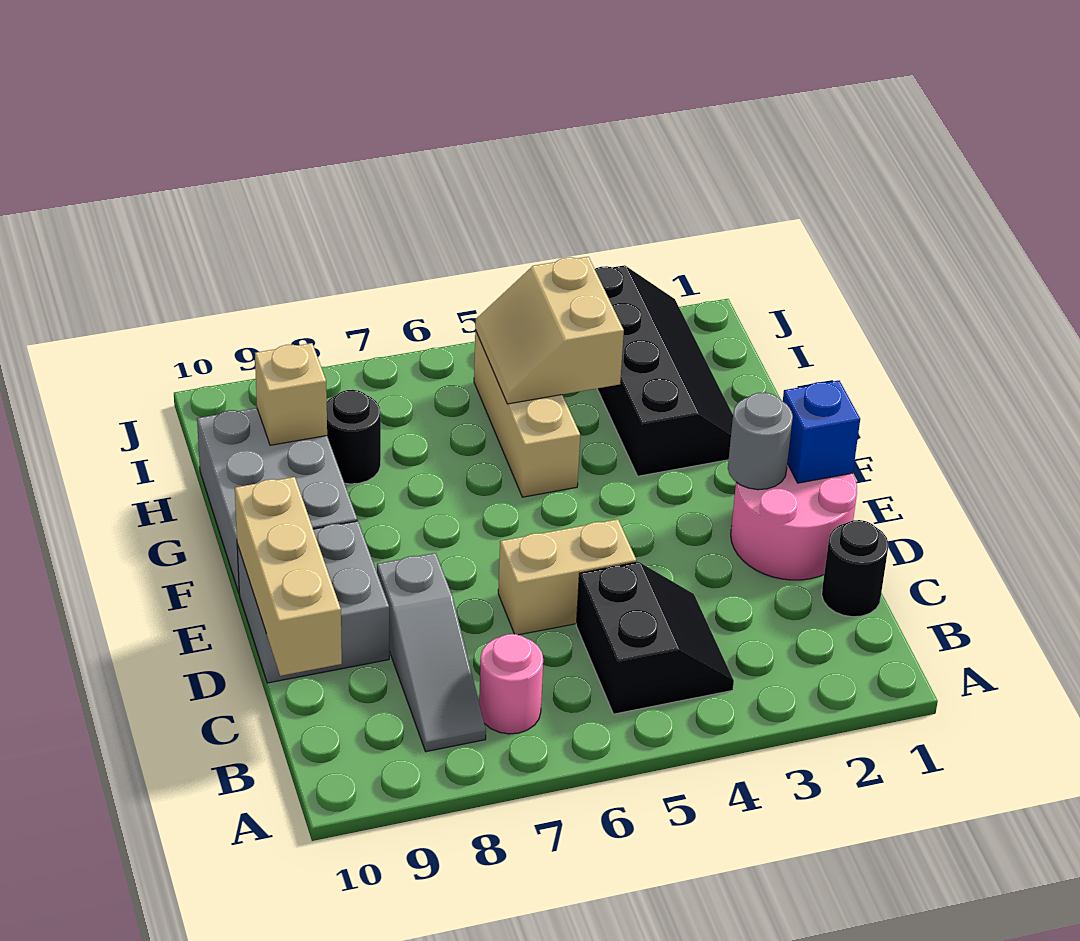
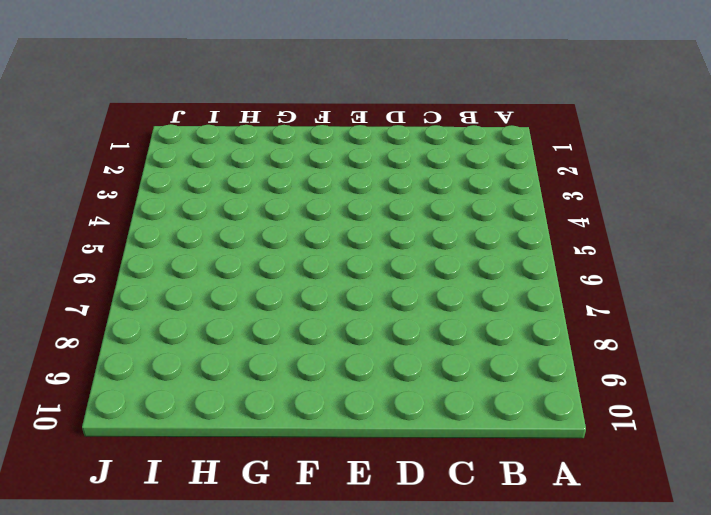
none -> black 2x2 slope [576,562,734,714]
none -> pink 1x1 round brick [479,634,543,734]
none -> grey 1x3 slope [377,553,486,752]

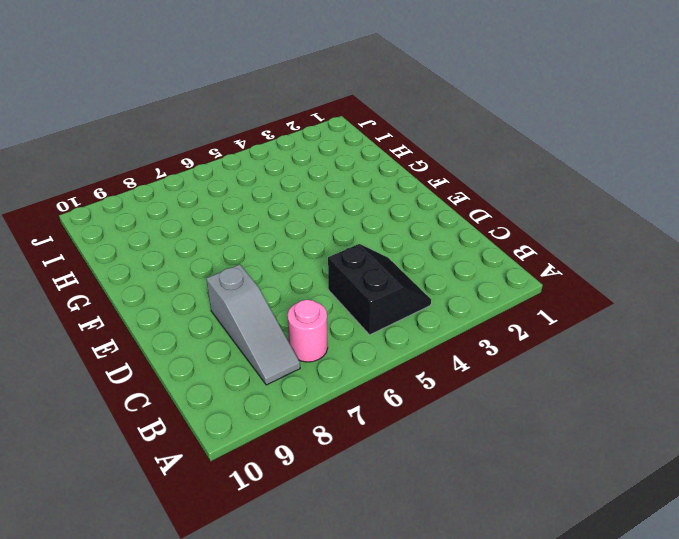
none -> black 1x1 round brick [822,520,889,617]
none -> pink 2x2 round brick [731,464,857,580]
none -> tan 1x2 brick [498,519,637,635]

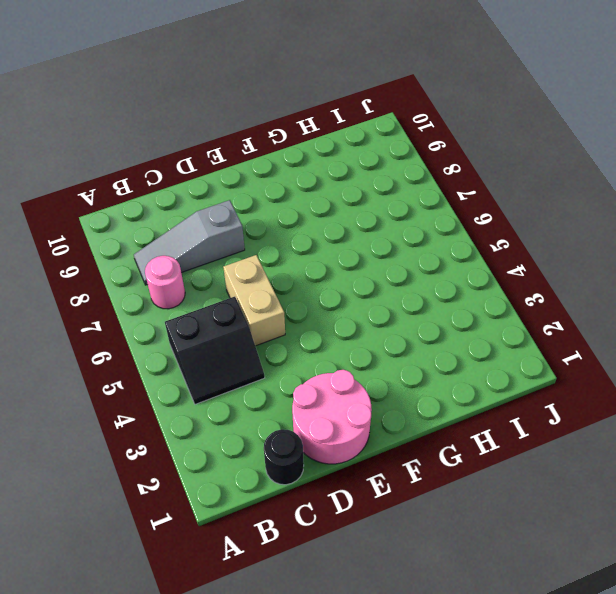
none -> grey 2x2 brick [237,521,389,683]
none -> grey 2x3 brick [197,408,357,593]
none -> black 2x4 slope [595,265,733,476]

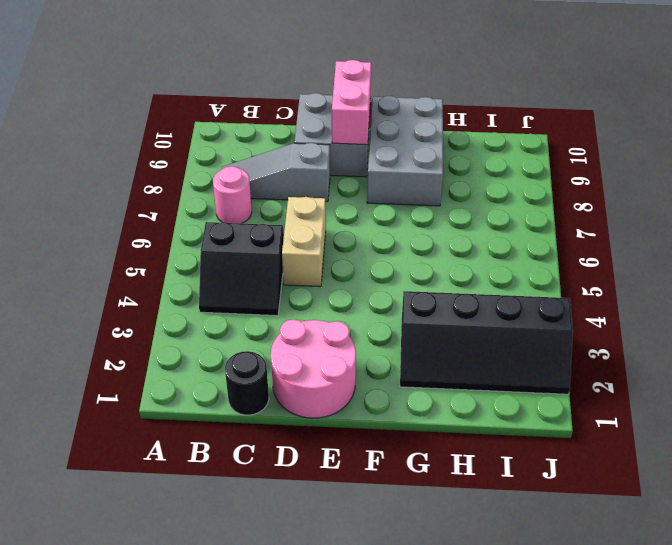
pink 1x2 brick [332,60,371,145] -> tan 1x3 brick [235,477,342,676]
grey 2x3 brick [367,96,443,206] -> grey 2x3 brick turned to [197,408,357,593]
none -> tan 1x3 brick [474,330,580,497]
none -> black 1x1 round brick [327,390,381,484]
none -> blue 1x1 brick [783,380,860,483]

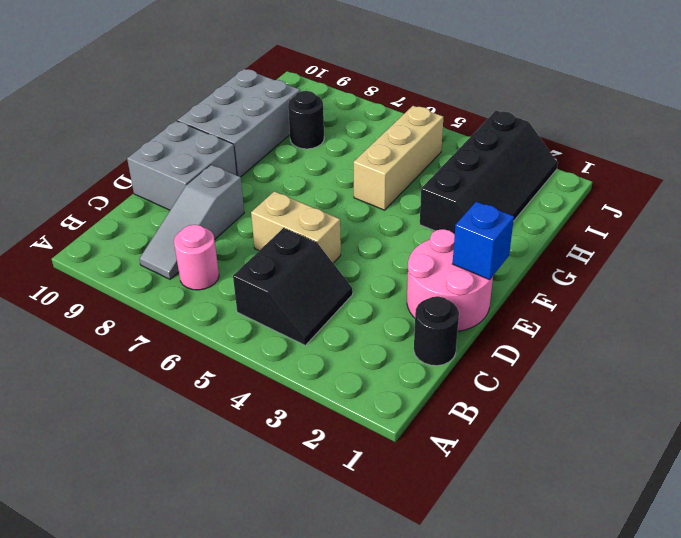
none -> tan 1x3 brick [235,477,342,676]
none -> grey 1x1 round brick [728,393,793,490]
none -> tan 2x2 slope [475,257,624,404]

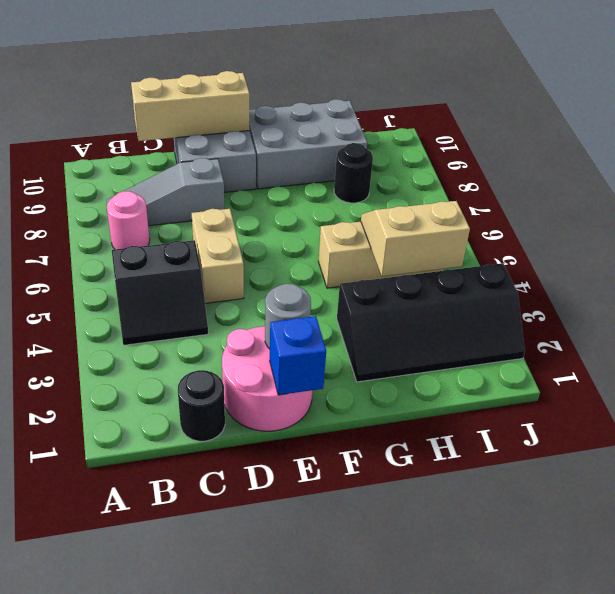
none -> tan 1x1 brick [255,343,327,445]

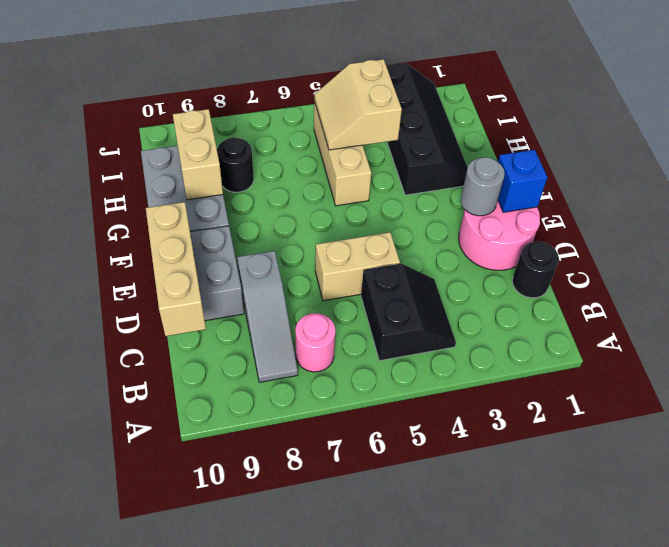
tan 1x2 brick [173,109,223,200] -> tan 1x1 brick [255,343,327,445]

